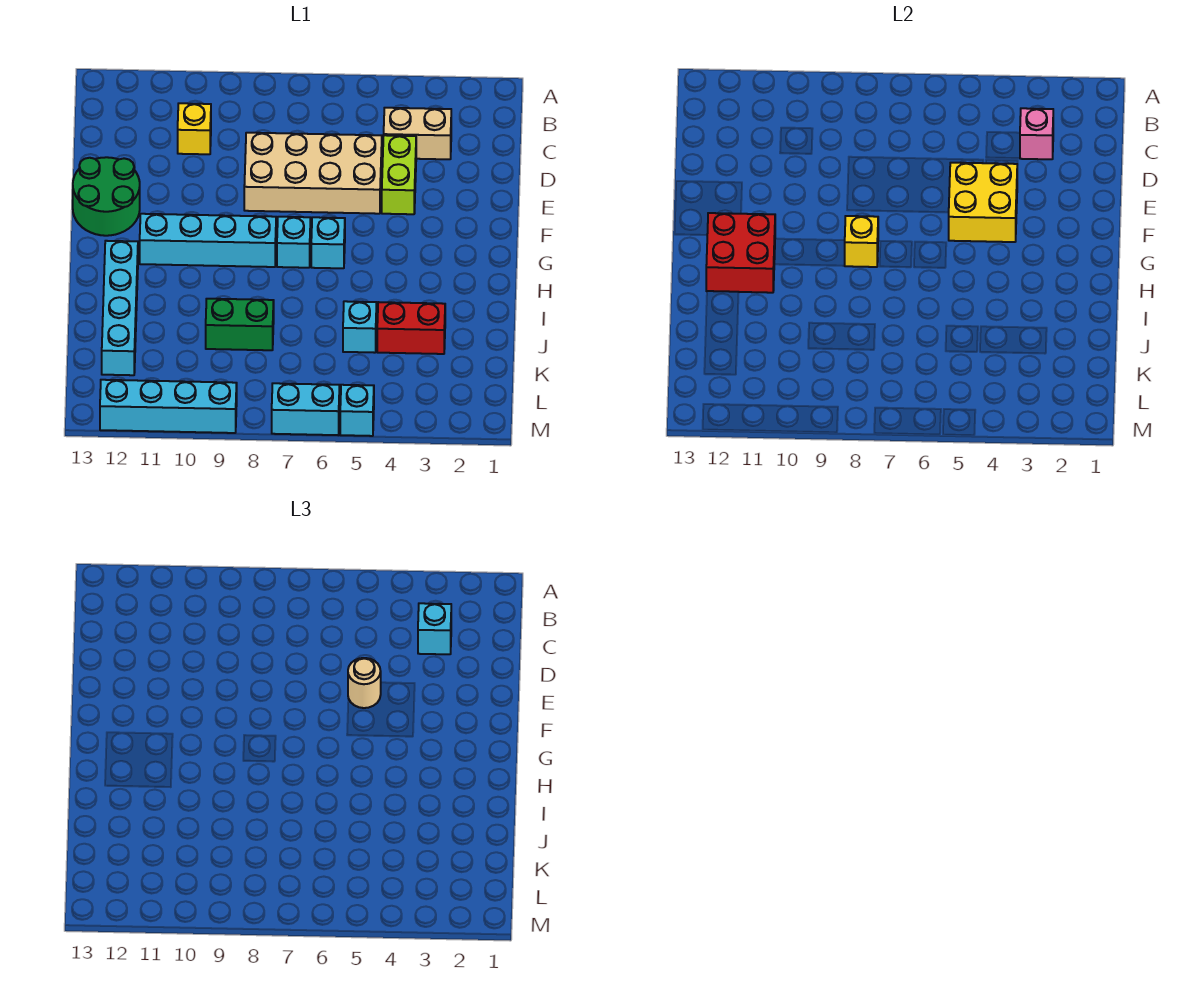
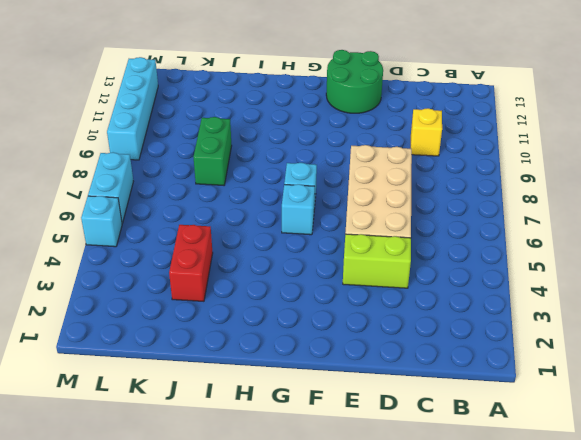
none -> tan 1x2 brick [384,108,451,159]
none -> cyan 1x4 brick [140,214,276,267]
none -> cyan 1x4 brick [102,241,138,375]

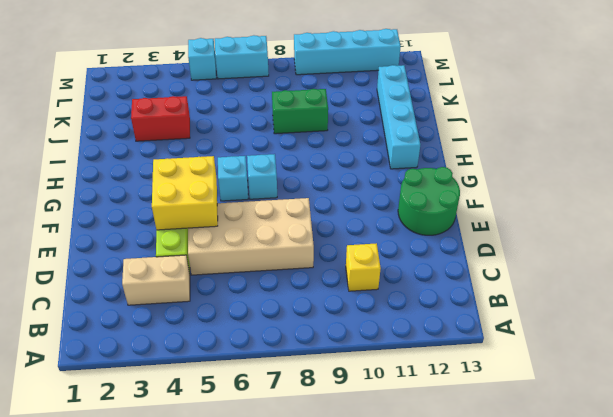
none -> cyan 1x4 brick [140,214,276,267]
none -> cyan 1x1 brick [343,301,377,353]
none -> pink 1x1 brick [1020,108,1053,159]

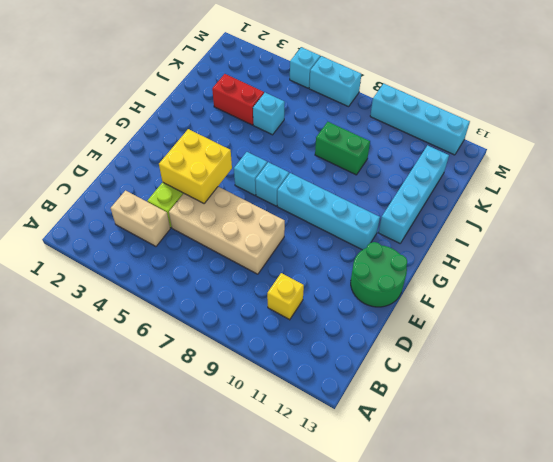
none -> pink 1x1 brick [1020,108,1053,159]
none -> yellow 1x1 brick [845,216,878,267]
none -> red 2x2 brick [706,213,775,293]

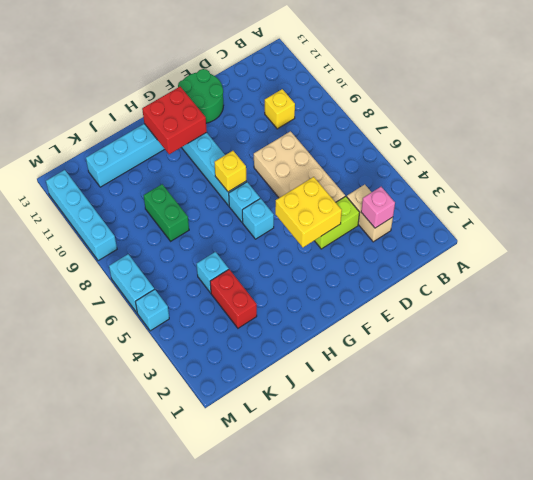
none -> cyan 1x1 brick [418,603,451,654]
none -> tan 1x1 round brick [348,658,381,708]

